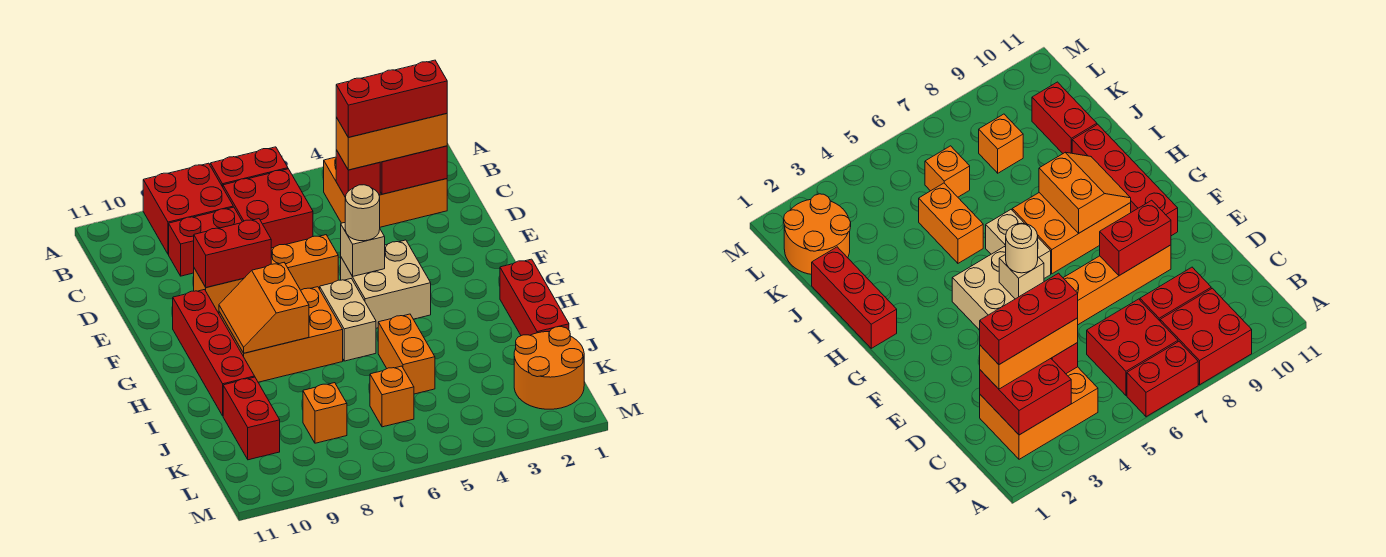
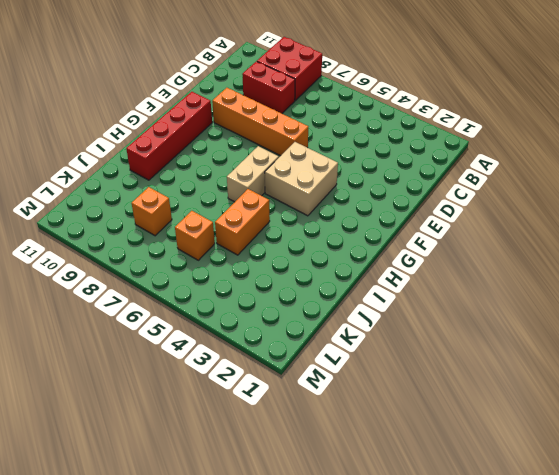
none -> red 1x2 brick [210,147,288,187]
none -> orange 2x3 brick [324,157,447,227]
none -> red 2x2 brick [223,169,313,248]

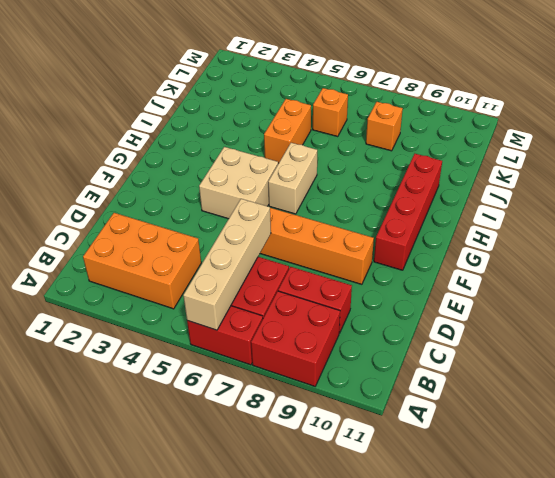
tan 1x4 brick [183,199,271,330] -> none
none -> orange 2x3 brick [219,287,343,382]
none -> red 1x3 brick [500,259,569,336]
none -> red 1x2 brick [223,377,280,460]

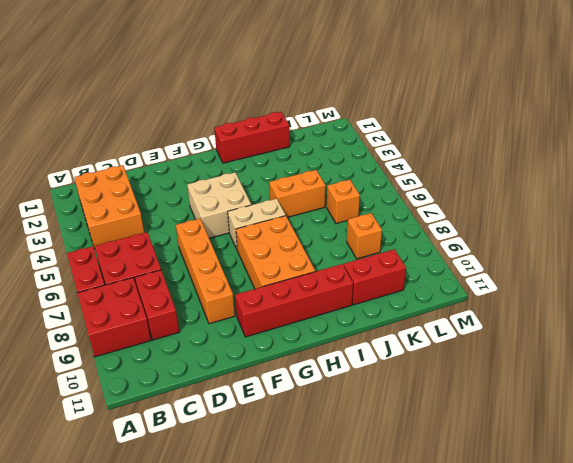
none -> orange 2x2 round brick [514,327,584,409]
none -> red 2x2 brick [380,146,447,194]
none -> red 1x1 brick [336,150,380,197]

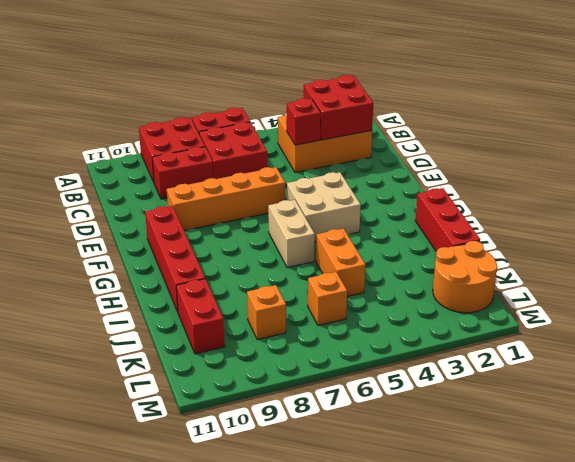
none -> orange 2x3 brick [219,287,343,382]
none -> red 1x2 brick [194,219,271,288]
none -> tan 1x1 brick [341,223,385,276]

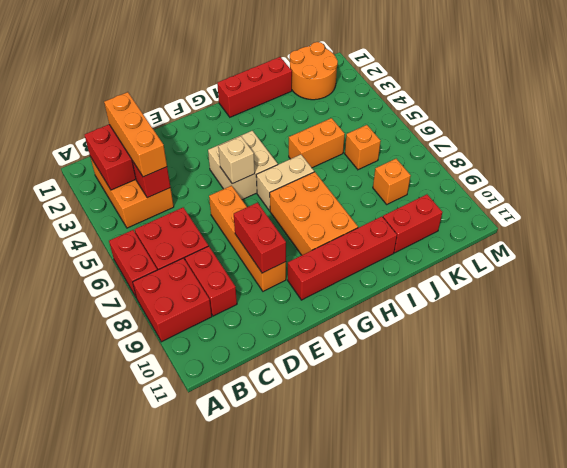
none -> orange 2x2 slope [219,263,309,353]
none -> tan 1x1 round brick [345,185,380,241]
none -> red 1x3 brick [336,60,447,137]

